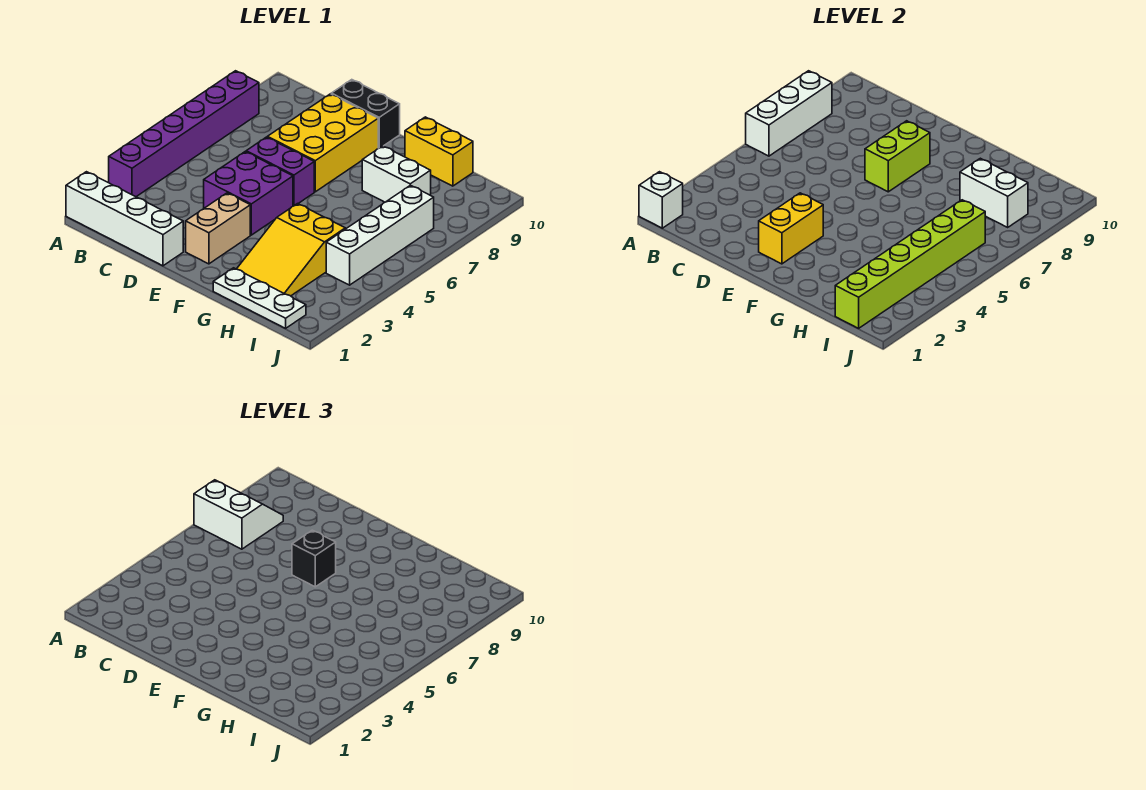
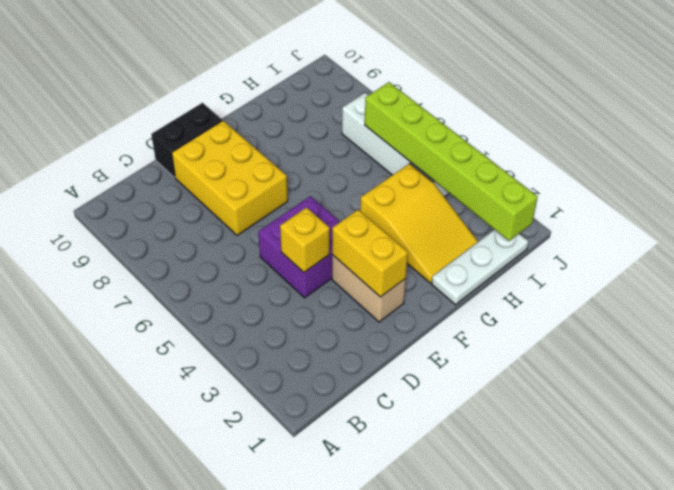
yellow 1x1 brick [280,208,330,272] -> none
none -> white 1x4 brick [66,172,183,266]
none -> purple 1x6 brick [109,71,259,197]
none -> purple 1x2 brick [246,137,314,206]

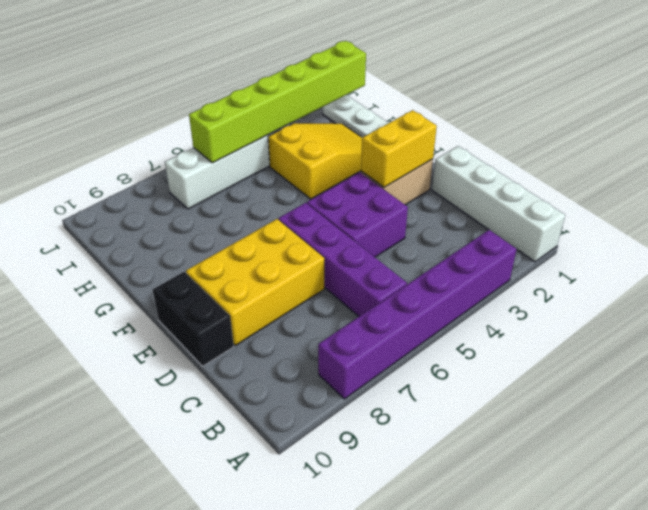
purple 1x4 brick [279,203,407,316] -> purple 1x2 brick [246,137,314,206]
none -> white 1x2 brick [362,146,431,202]
none -> yellow 1x2 brick [405,117,473,186]
none -> white 1x1 brick [639,172,683,228]

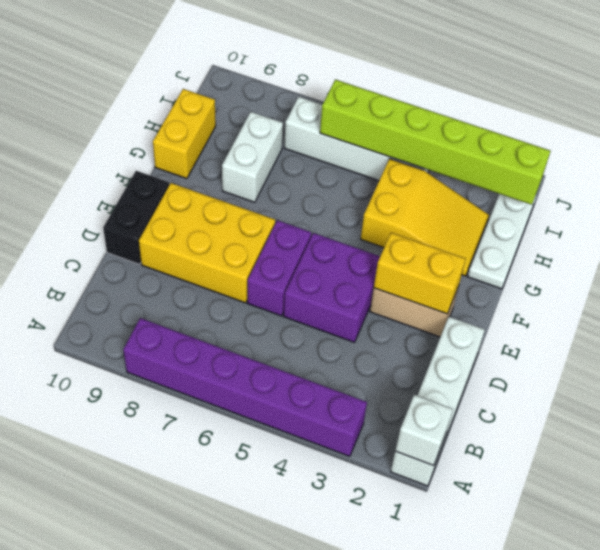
none -> white 1x3 brick [746,71,832,156]
none -> lime 1x2 brick [865,121,930,192]
none -> white 1x2 brick [960,158,1028,227]

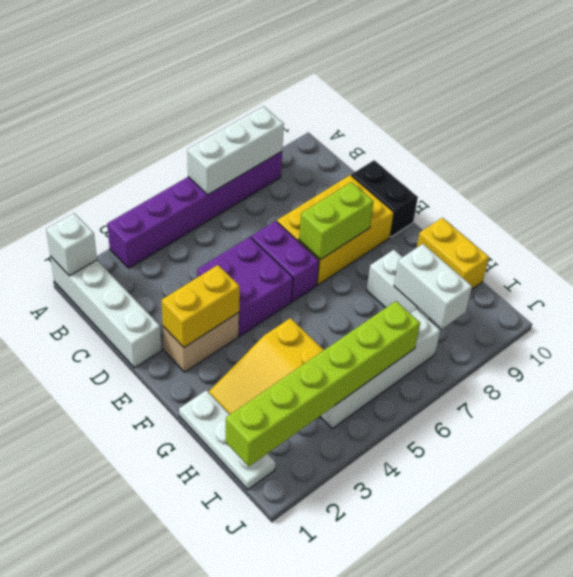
none -> white 2x2 slope [194,480,283,549]
none -> black 1x1 brick [292,530,336,587]

